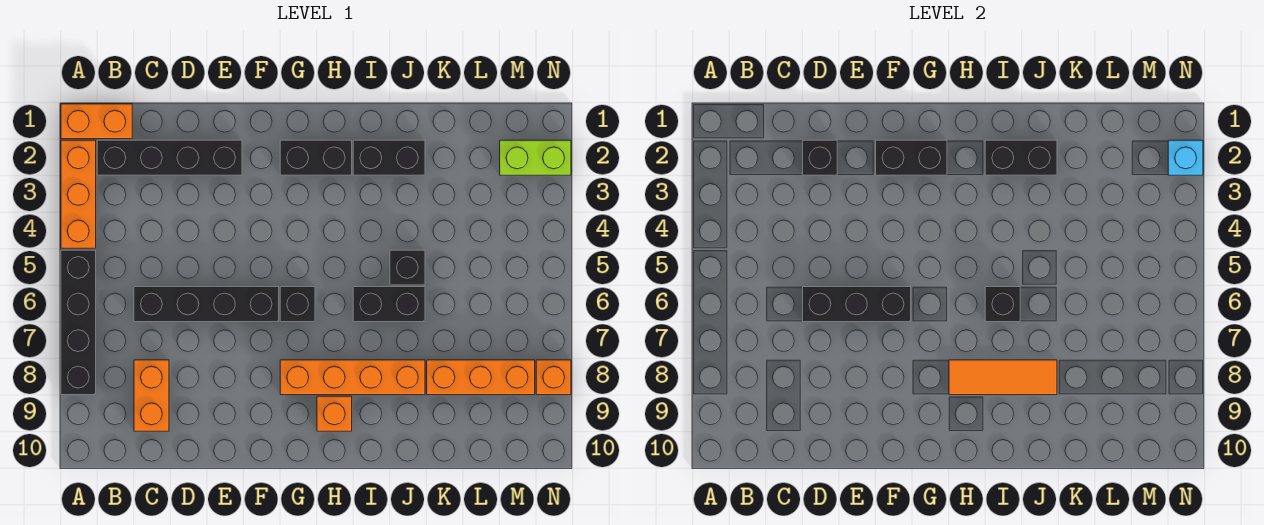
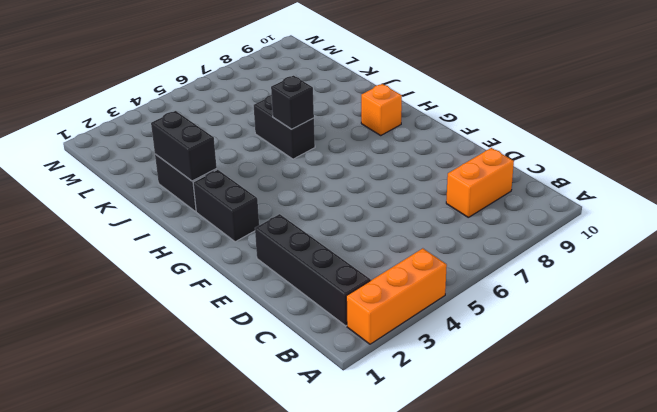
none -> orange 1x2 brick [61,104,132,139]
none -> black 1x4 brick [61,250,96,395]
none -> black 1x4 brick [134,287,279,322]

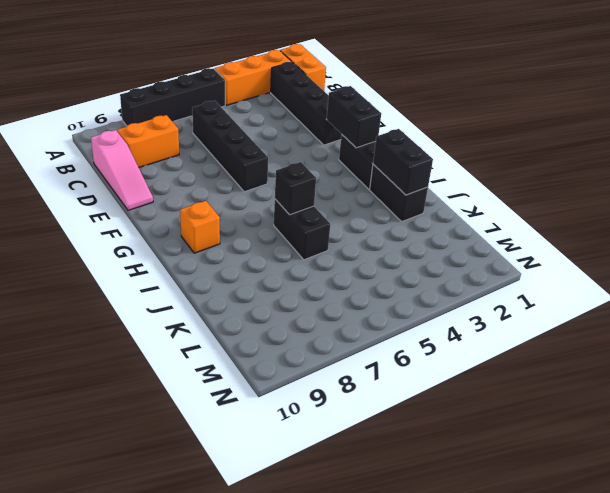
pink 1x3 slope [91,130,153,210] -> none
none -> black 1x1 brick [280,287,315,322]
none -> orange 1x4 brick [280,360,425,395]
none -> black 1x1 brick [390,250,425,285]

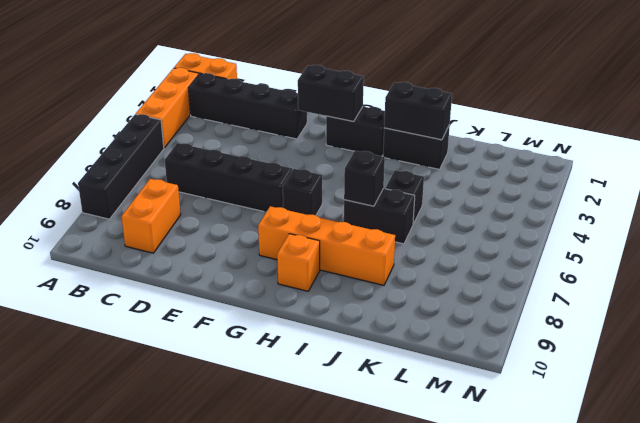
none -> orange 1x3 brick [427,360,535,395]
none -> lime 1x2 brick [500,140,571,175]
none -> orange 1x1 brick [536,360,571,395]

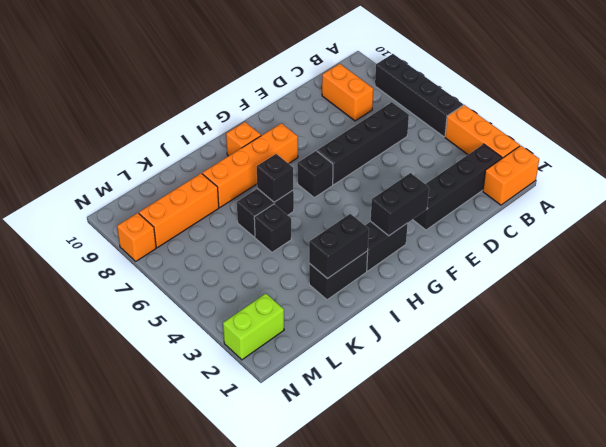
none -> black 1x1 brick [803,140,837,175]
none -> black 1x3 brick [803,287,911,322]
none -> orange 1x3 tile [949,360,1057,395]

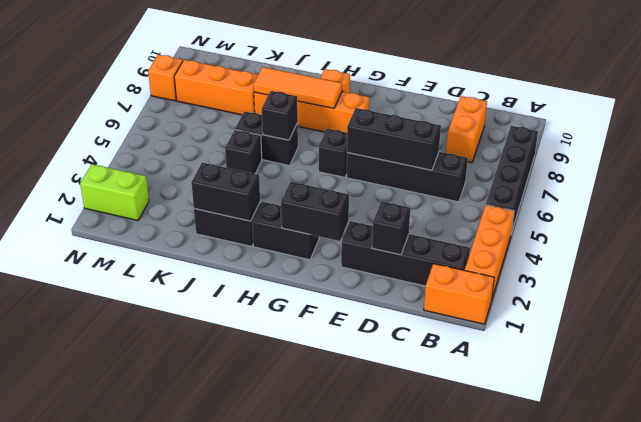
none -> cyan 1x1 brick [1168,140,1203,175]

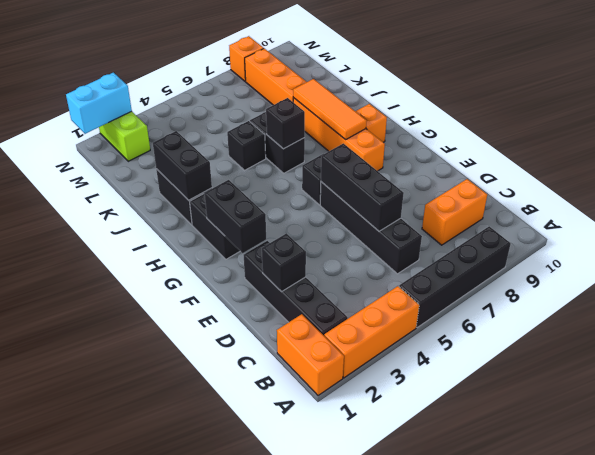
cyan 1x2 brick [66,73,132,134] -> cyan 1x1 brick [1168,140,1203,175]

